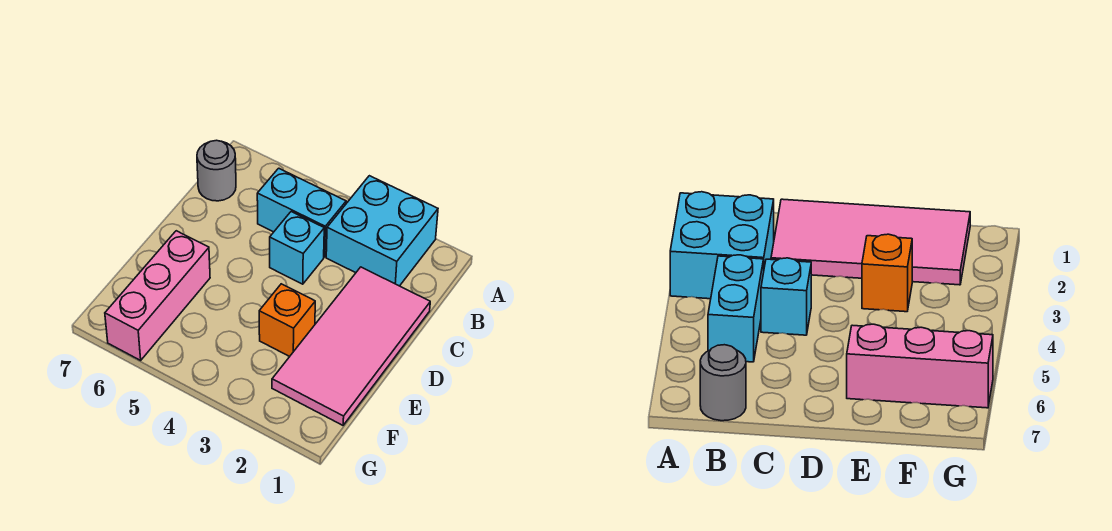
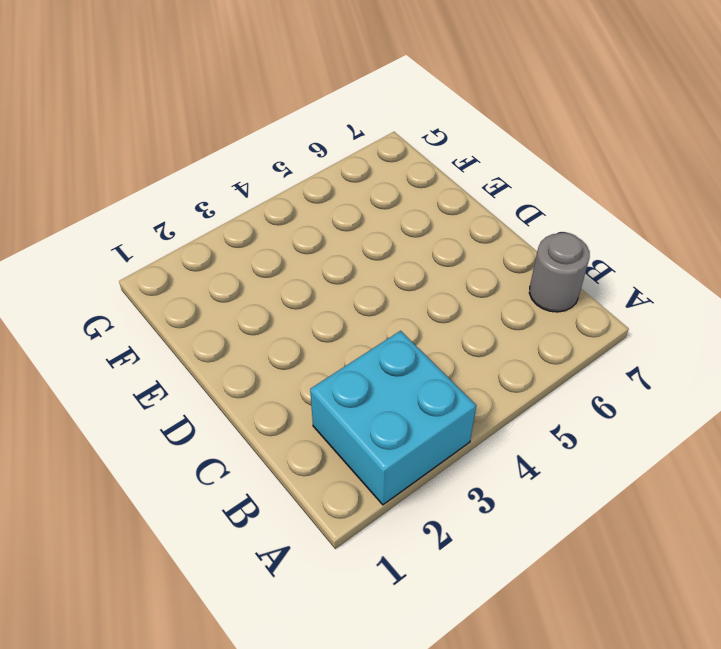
none -> cyan 1x2 brick [257,168,346,257]
none -> pink 2x4 tile [272,267,430,425]

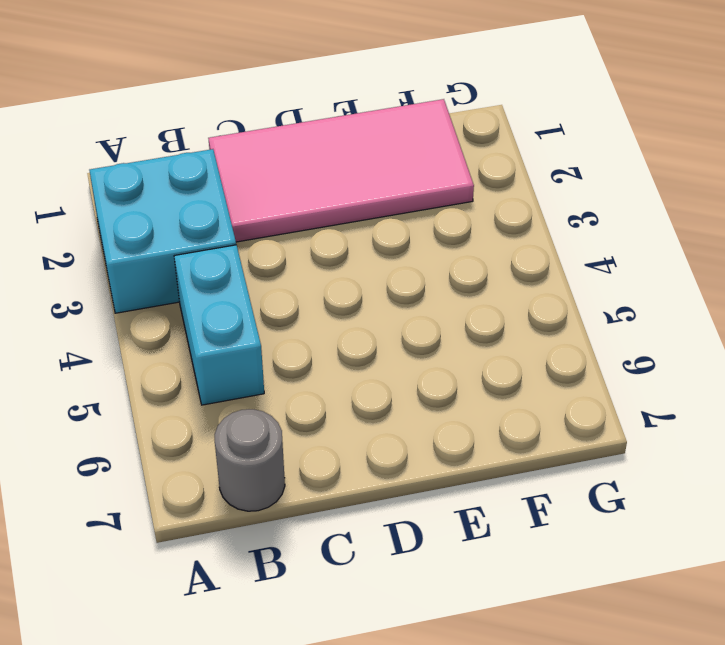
none -> cyan 1x1 brick [270,212,324,284]
none -> orange 1x1 brick [259,284,315,357]

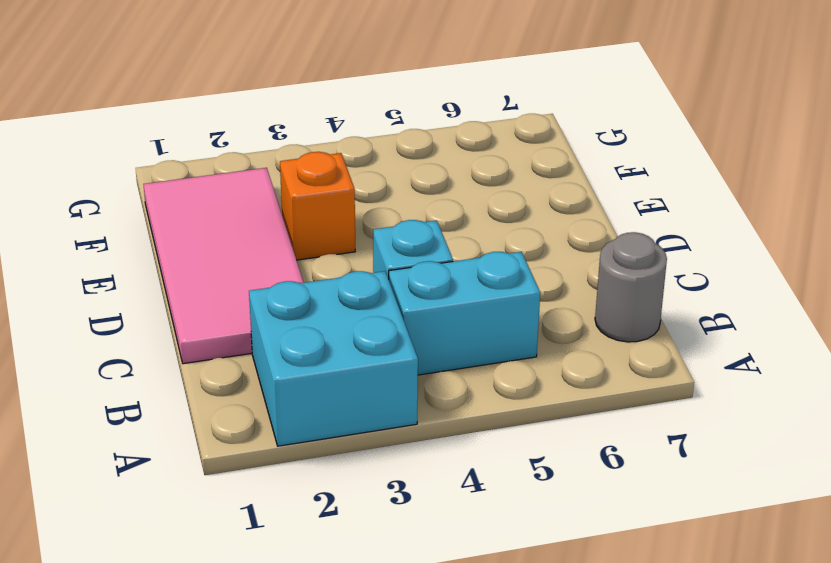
none -> pink 1x3 brick [105,231,210,360]

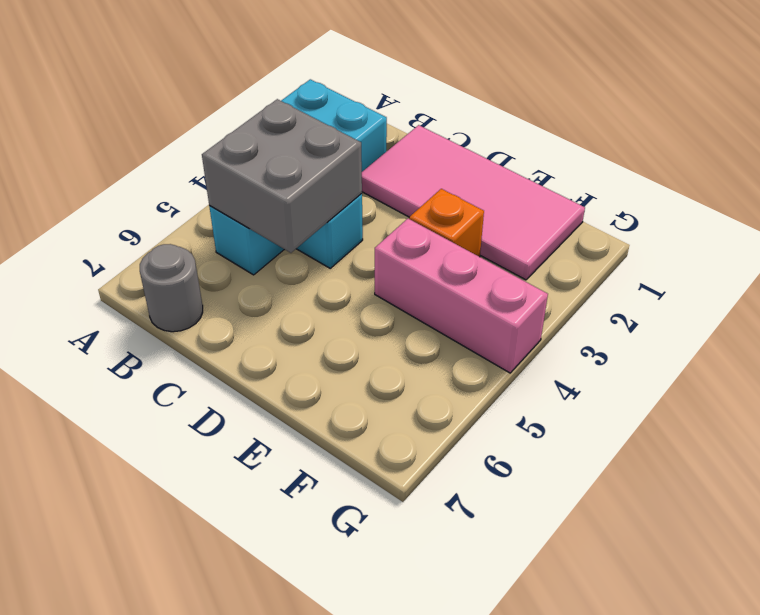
grey 2x2 brick [202,99,362,253] -> none
pink 1x3 brick [375,219,548,373] -> pink 1x3 brick moved to [105,231,210,360]

